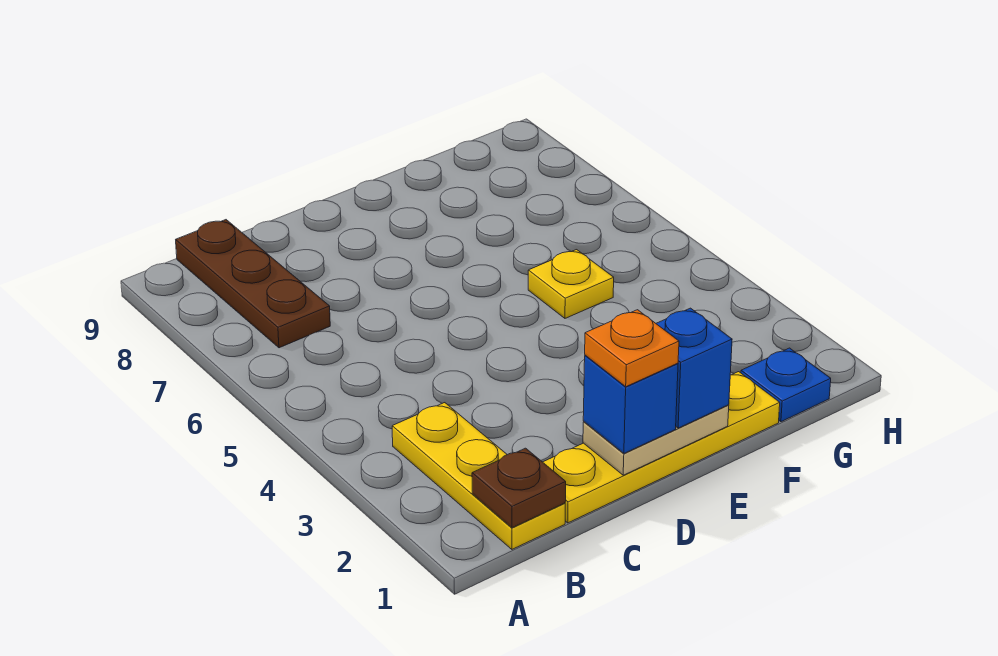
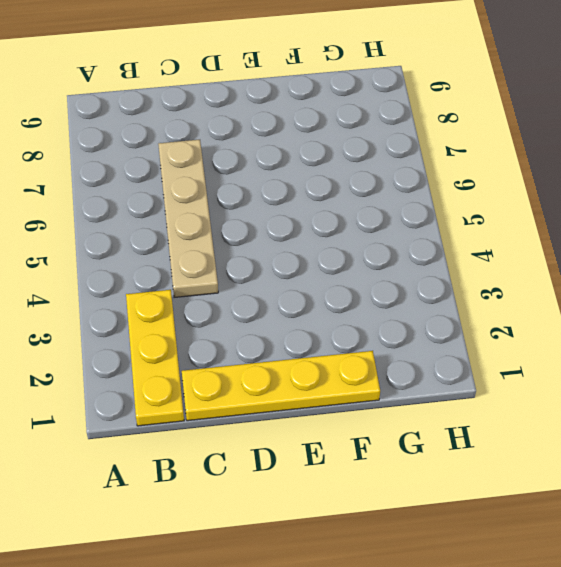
tan 1x4 plate [158,140,218,298] -> none
none -> brown 1x3 plate [176,220,330,348]
none -> yellow 1x1 plate [528,250,614,318]

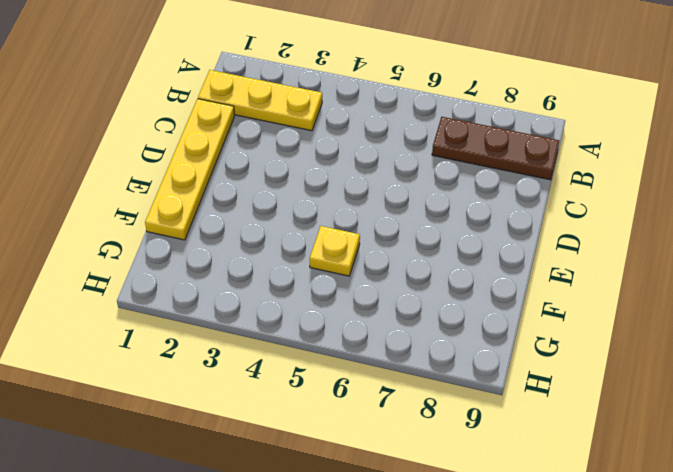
none -> blue 1x1 plate [741,348,831,422]
none -> brown 1x1 plate [472,448,566,528]

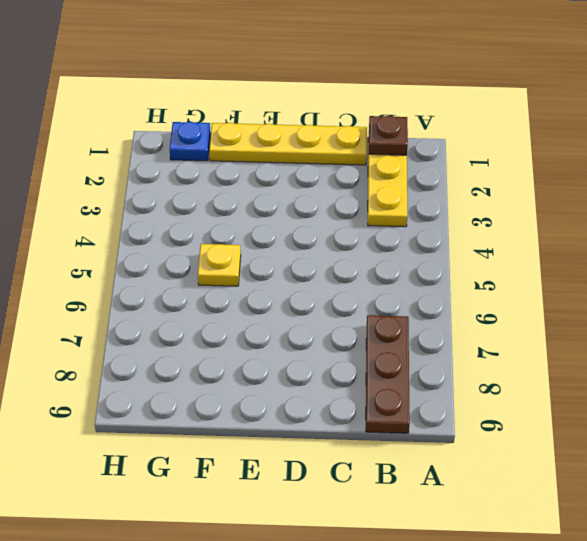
none -> tan 1x2 plate [583,405,729,475]
none -> blue 1x1 brick [583,355,678,453]

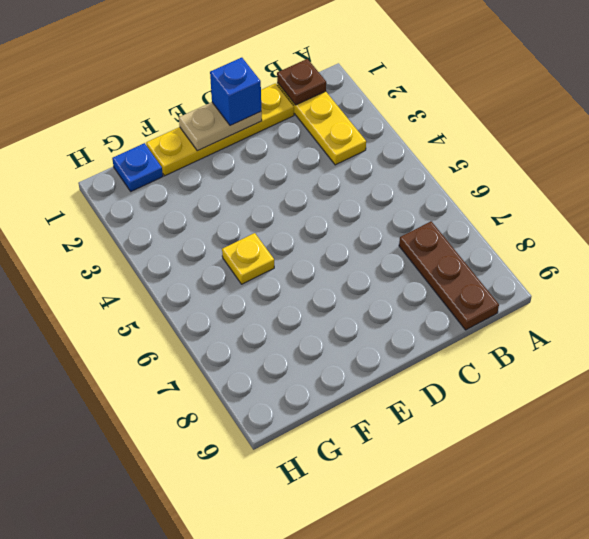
none -> blue 1x1 brick [656,308,732,428]
none -> orange 1x1 plate [585,310,679,387]

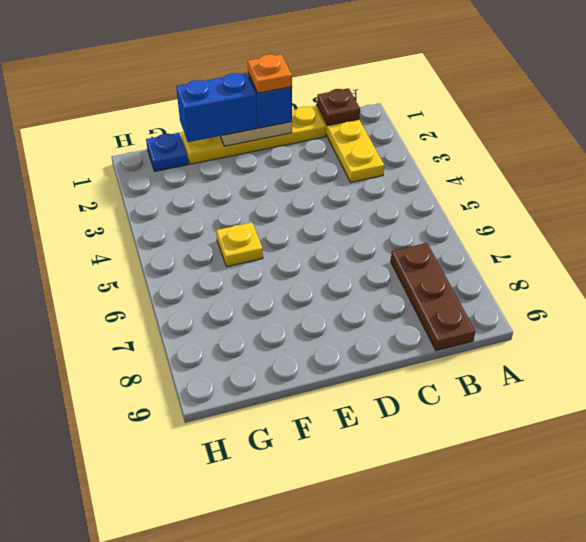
blue 1x2 brick [176,73,257,142] -> blue 1x1 brick [656,308,732,428]

